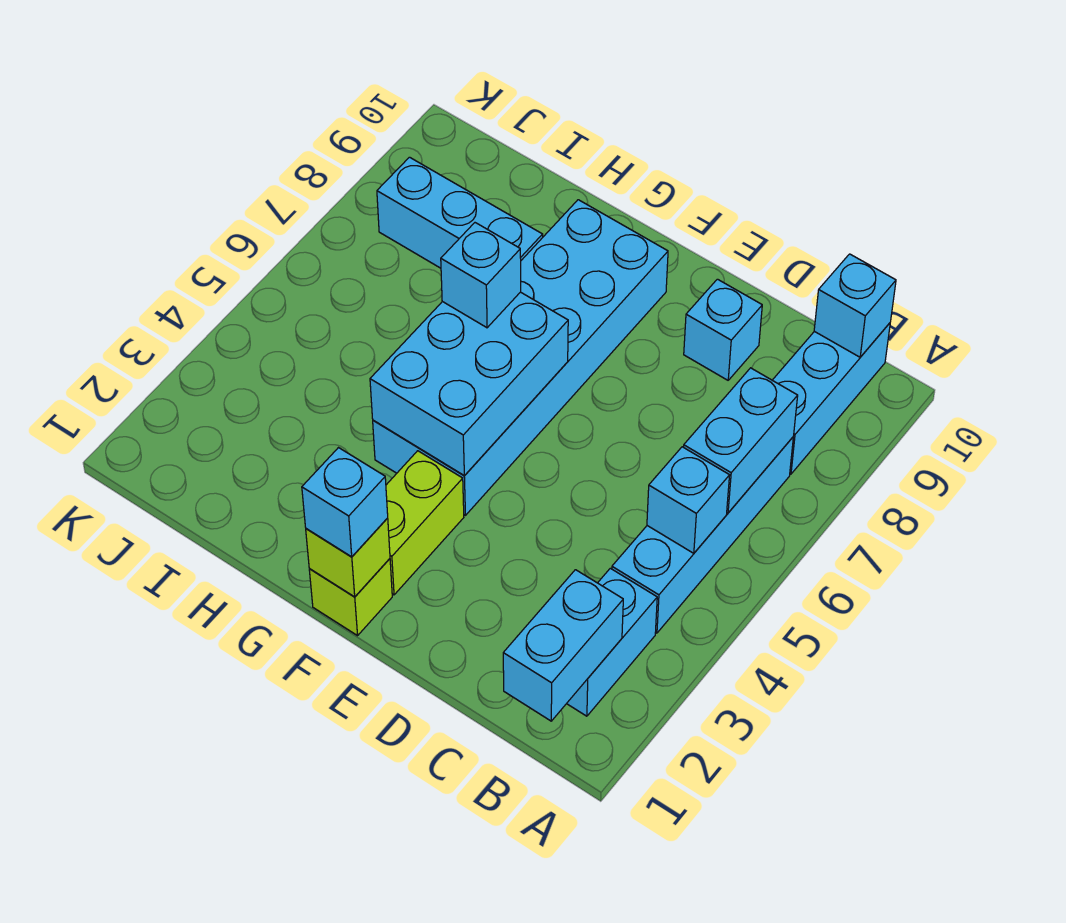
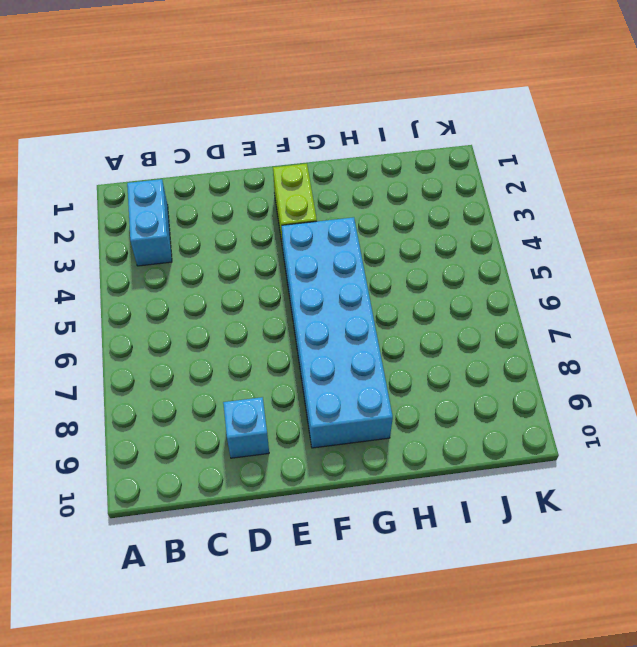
none -> cyan 1x4 brick [612,437,793,633]
none -> cyan 1x3 brick [772,323,890,474]
none -> lime 1x1 brick [309,559,392,636]

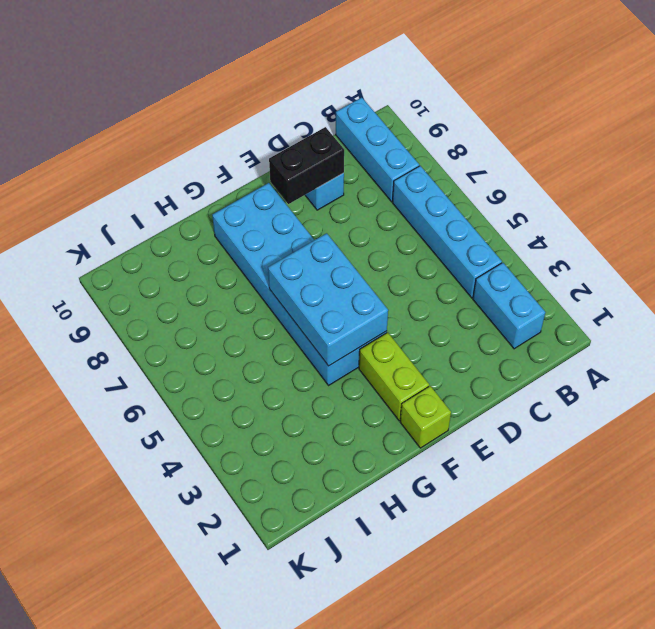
black 1x2 brick [269,127,344,204] -> none
none -> cyan 1x3 brick [377,157,543,268]
none -> cyan 1x2 brick [503,570,623,721]
none -> cyan 1x1 brick [647,447,730,553]

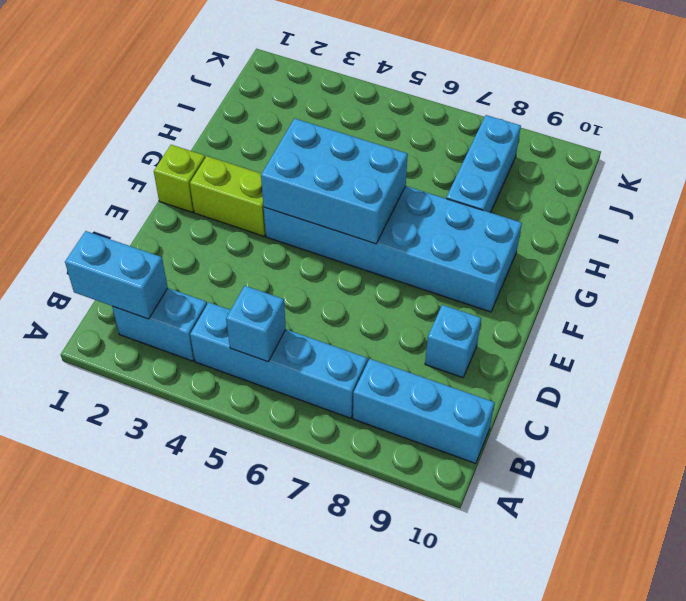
none -> cyan 1x2 brick [684,368,798,513]
none -> cyan 1x1 brick [814,254,896,357]
none -> lime 1x1 brick [306,518,390,597]

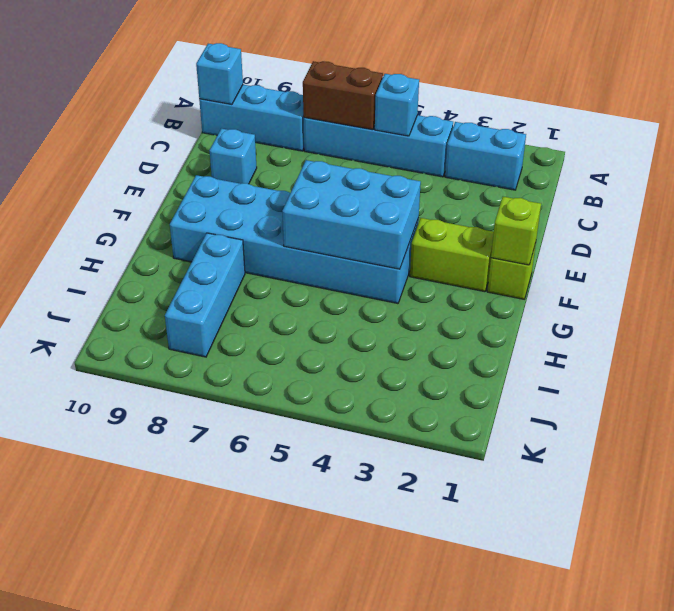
brown 1x2 brick [303,61,383,130] -> cyan 1x2 brick [684,368,798,513]
none -> cyan 1x2 brick [503,570,623,721]
none -> cyan 1x1 brick [302,448,388,557]
none -> cyan 1x1 brick [441,223,521,328]

